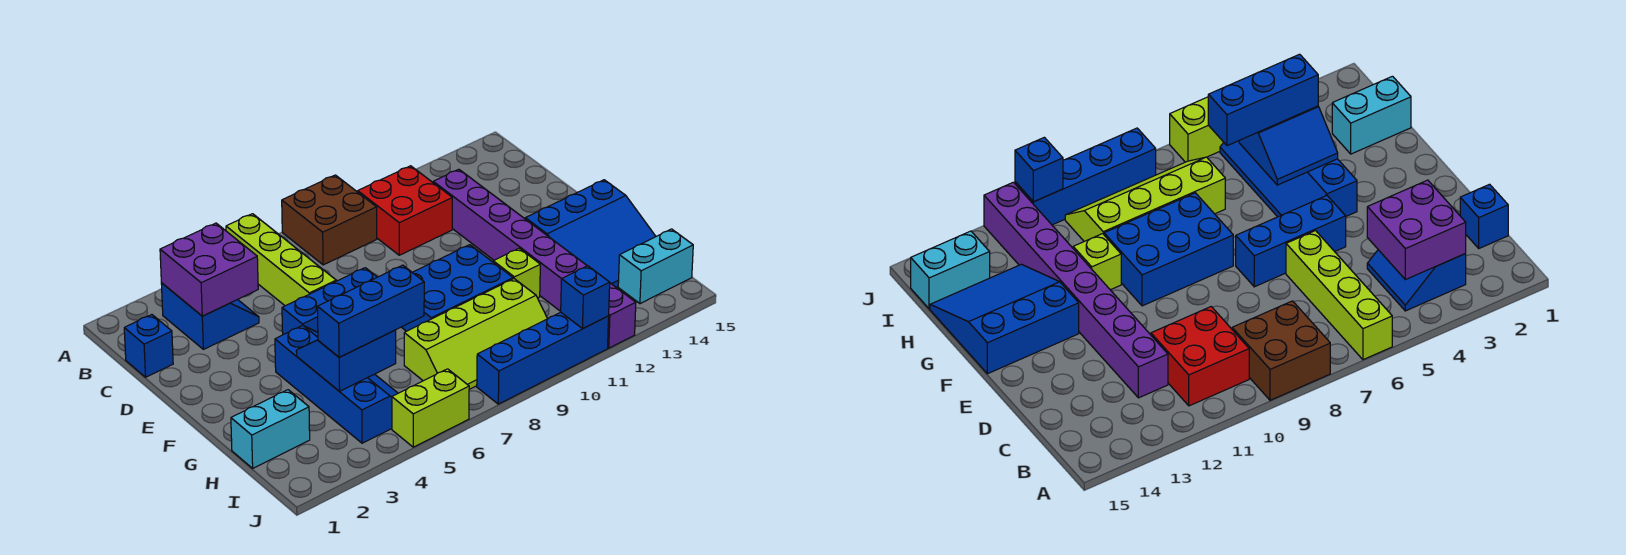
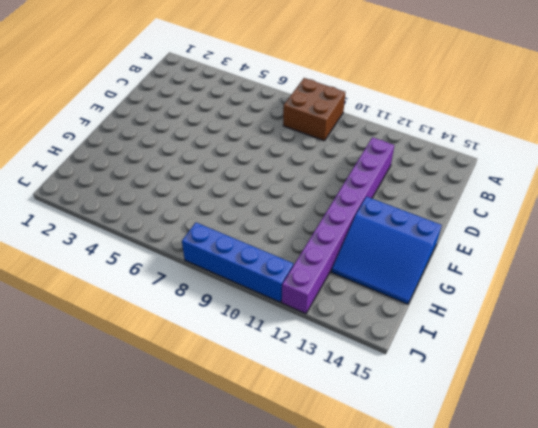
none -> lime 1x4 brick [226,214,336,306]
none -> blue 2x2 slope [161,283,259,349]
none -> red 2x2 brick [358,166,452,255]

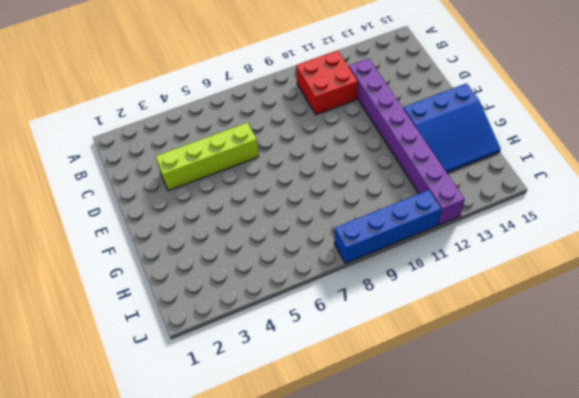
lime 1x4 brick [156,123,259,191] -> lime 1x4 brick turned to [226,214,336,306]
none -> brown 2x2 brick [282,175,377,265]
none -> blue 2x2 slope [161,283,259,349]
none -> blue 1x1 brick [124,315,173,377]

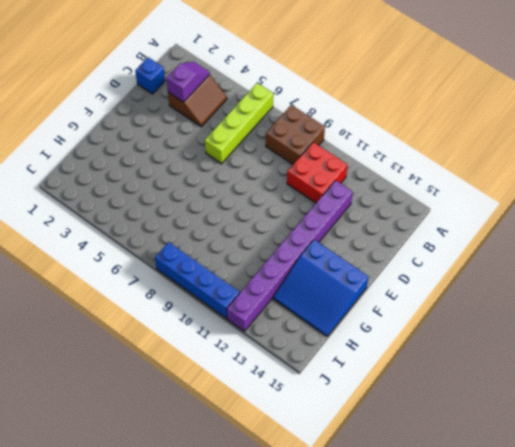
brown 2x2 slope [168,75,227,127] -> blue 2x2 slope [161,283,259,349]
purple 1x2 slope [166,62,210,102] -> purple 2x2 brick [160,223,258,316]
none -> blue 1x3 brick [282,268,377,335]
none -> blue 2x4 slope [275,325,398,443]
none -> blue 2x3 brick [402,245,513,331]

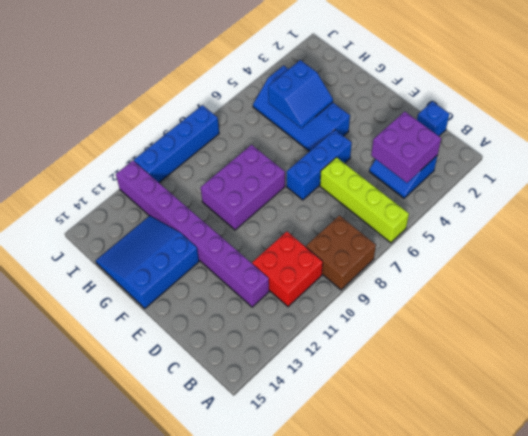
purple 2x3 brick [201,145,285,230] -> blue 2x3 brick [402,245,513,331]
none -> lime 1x1 brick [493,248,540,298]
none -> cyan 1x2 brick [231,390,310,468]
none -> lime 2x4 slope [404,279,547,389]

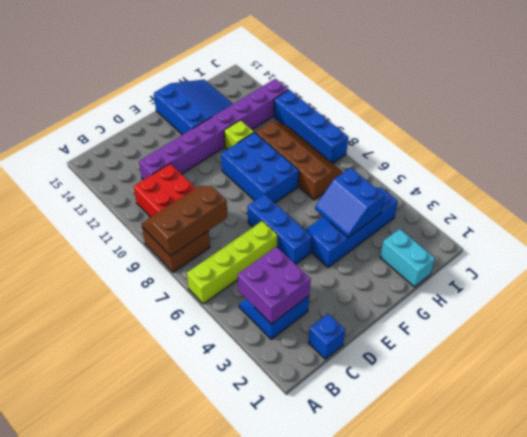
brown 2x3 slope [141,186,227,256] -> none
brown 2x4 slope [255,122,343,200] -> lime 2x4 slope [404,279,547,389]
none -> cyan 1x2 brick [618,229,693,304]
none -> lime 1x2 brick [392,369,469,447]
none -> blue 1x1 brick [561,266,610,329]

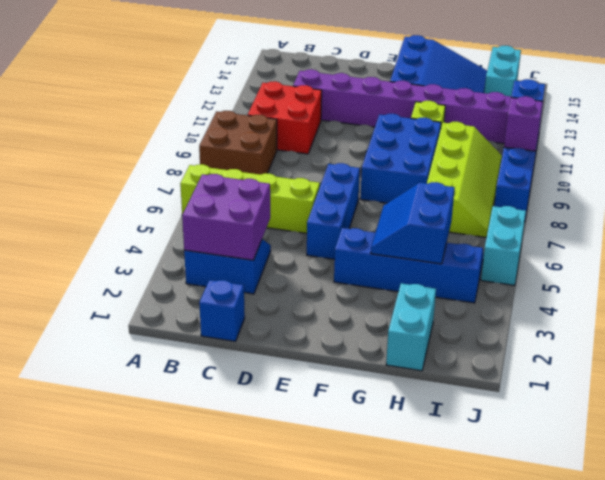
cyan 1x2 brick [481,206,526,286] -> lime 1x2 brick [392,369,469,447]
purple 1x1 brick [504,96,543,151] -> none
none -> blue 1x3 brick [317,265,424,357]

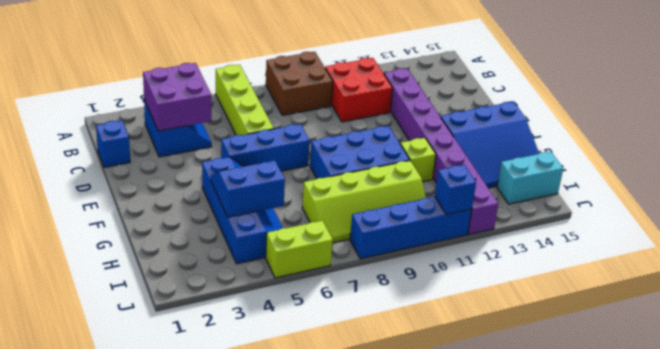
none -> cyan 1x2 brick [231,390,310,468]
none -> blue 1x3 brick [317,265,424,357]

